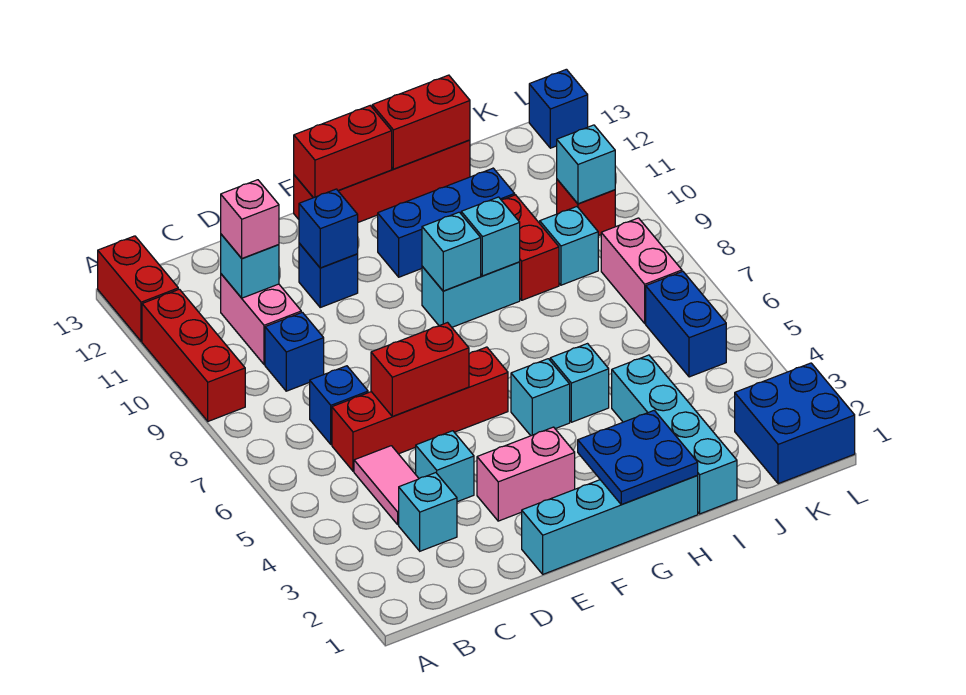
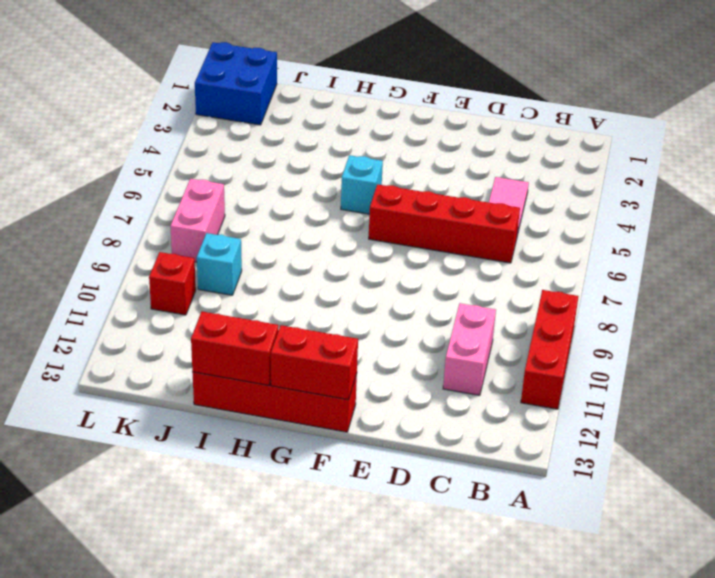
none -> red 1x2 brick [98,236,178,341]
none -> cyan 1x1 brick [399,473,457,551]
none -> blue 1x1 brick [310,366,368,444]
none -> blue 1x1 brick [265,312,324,391]

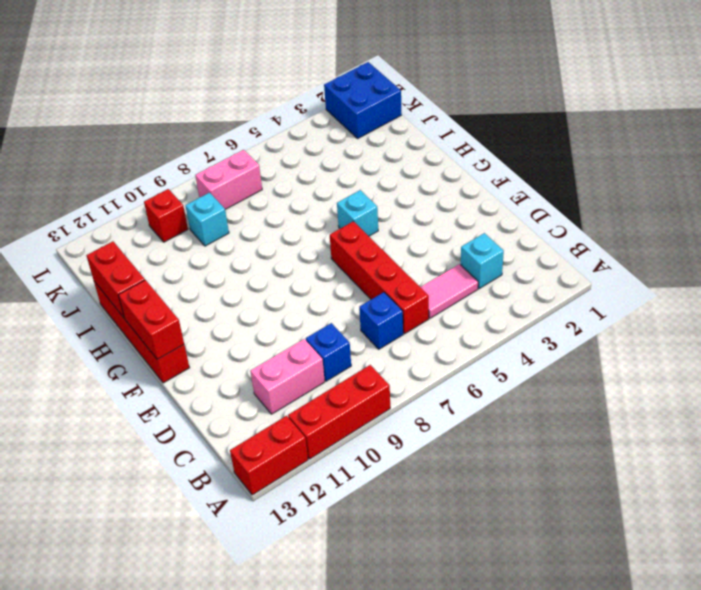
none -> cyan 1x1 brick [416,431,474,502]
none -> cyan 1x4 brick [522,476,698,574]
none -> pink 1x2 brick [477,427,575,521]
none -> blue 1x1 brick [299,243,358,307]

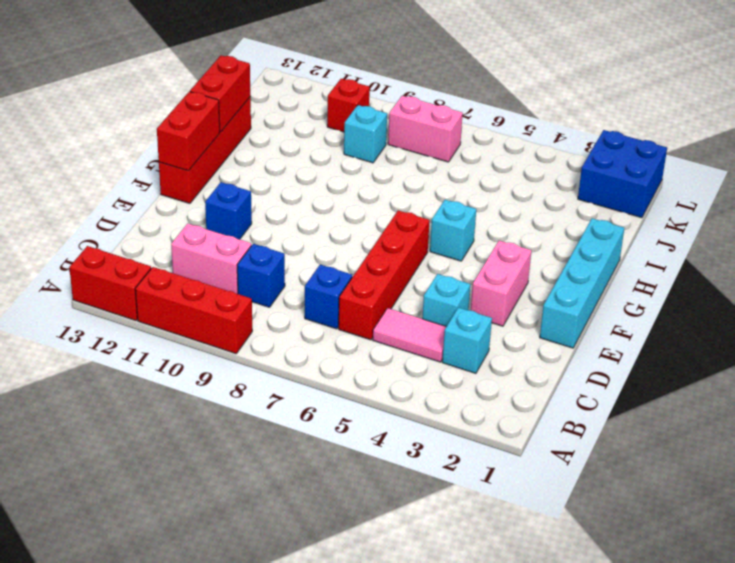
none -> cyan 1x2 brick [422,262,520,327]
none -> blue 1x3 brick [378,168,515,277]
none -> cyan 1x1 brick [550,344,609,422]
none -> cyan 1x4 brick [612,355,737,514]

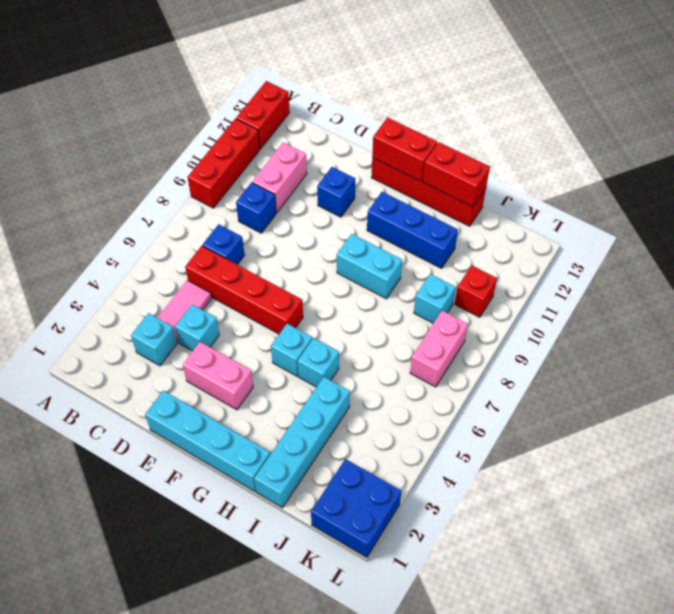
none -> red 1x2 brick [502,195,559,300]
none -> blue 1x2 brick [646,271,726,377]
none -> blue 1x1 brick [529,69,588,148]
none -> cyan 1x1 brick [221,234,279,298]

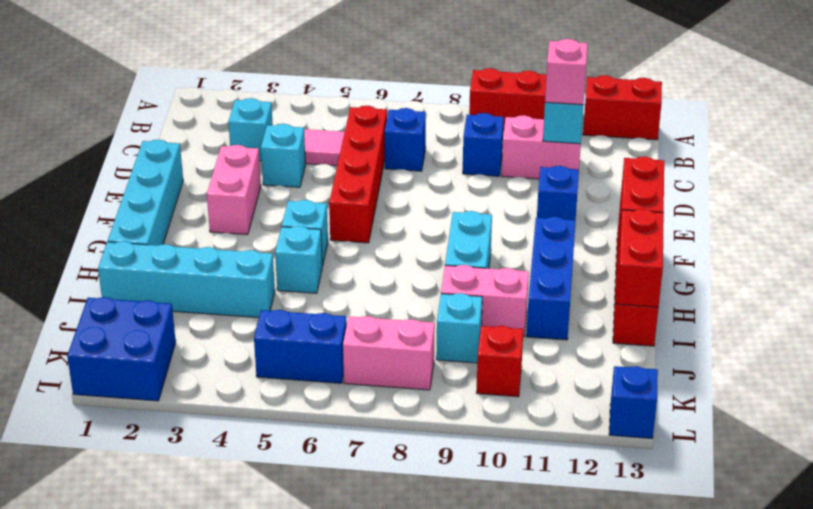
pink 1x2 brick [441,265,529,337] -> red 1x2 brick [502,195,559,300]
none -> red 1x2 brick [371,323,469,417]
none -> blue 1x1 brick [299,189,358,268]
none -> blue 2x2 plate [578,410,698,504]
none -> cyan 1x1 brick [422,212,481,291]

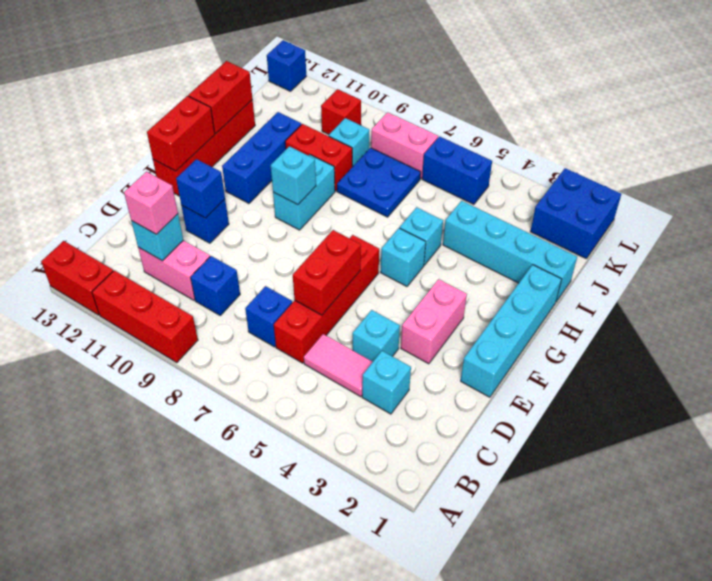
blue 2x2 plate [337,148,421,217] -> blue 2x2 plate moved to [578,410,698,504]
none -> cyan 1x1 brick [461,197,520,276]
none -> cyan 1x1 brick [557,125,615,204]

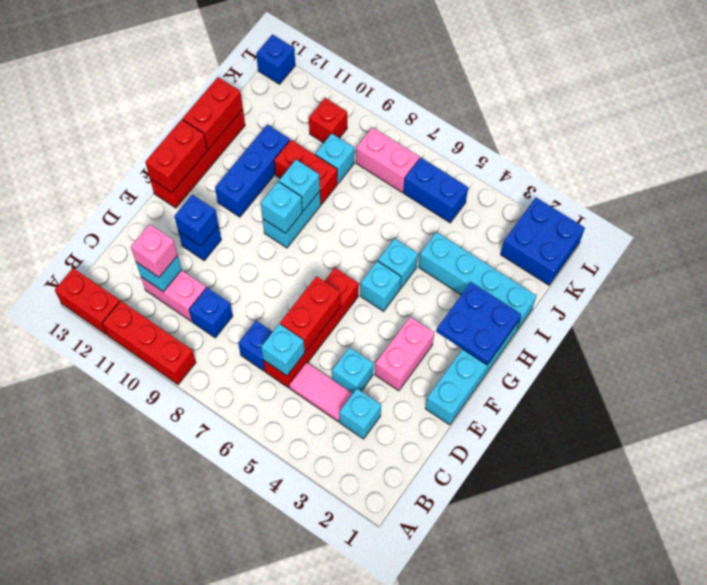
cyan 1x1 brick [261,324,305,376] -> cyan 1x1 brick moved to [557,125,615,204]

